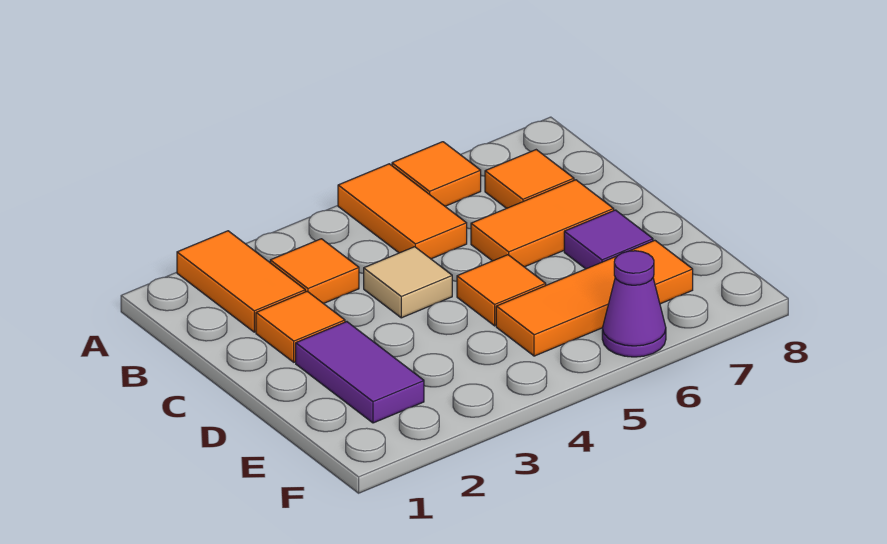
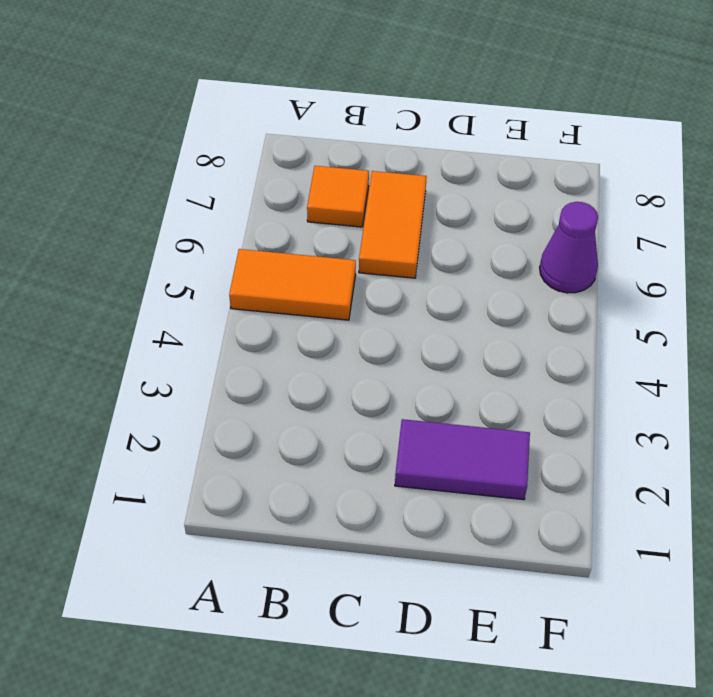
none -> orange 1x2 tile [177,231,305,332]
none -> orange 1x1 tile [392,142,481,206]
none -> orange 1x1 tile [270,239,359,304]

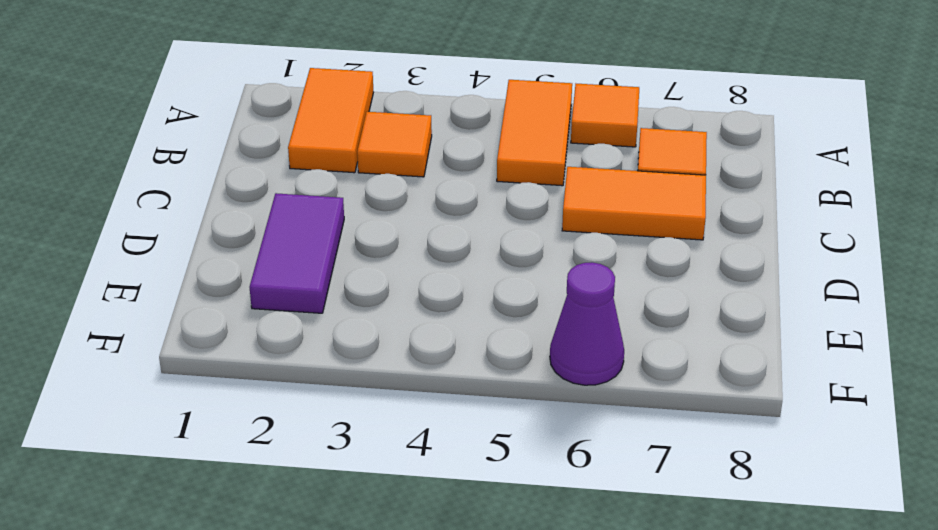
none -> orange 1x1 tile [256,291,345,362]
none -> tan 1x1 tile [364,247,452,318]
none -> orange 1x1 tile [457,255,546,326]

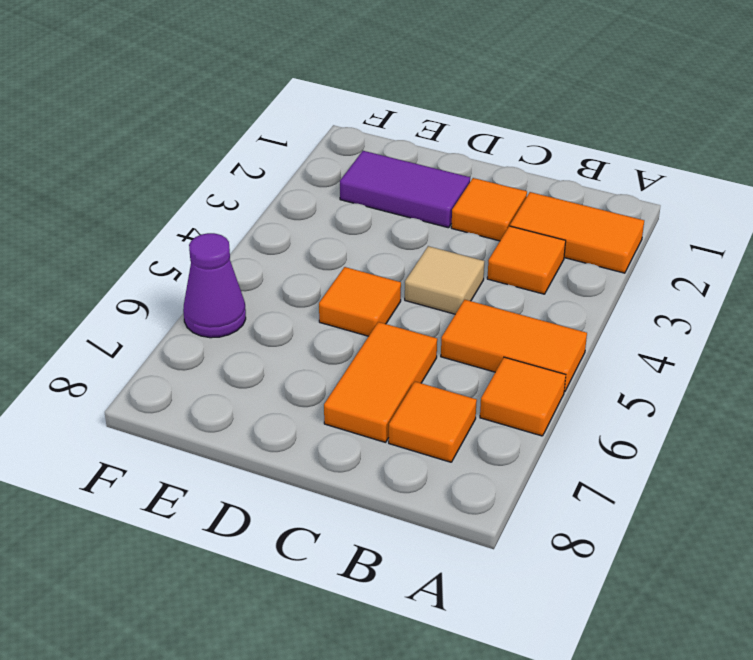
none -> purple 1x1 tile [564,210,653,269]
none -> orange 1x3 tile [496,240,693,356]

